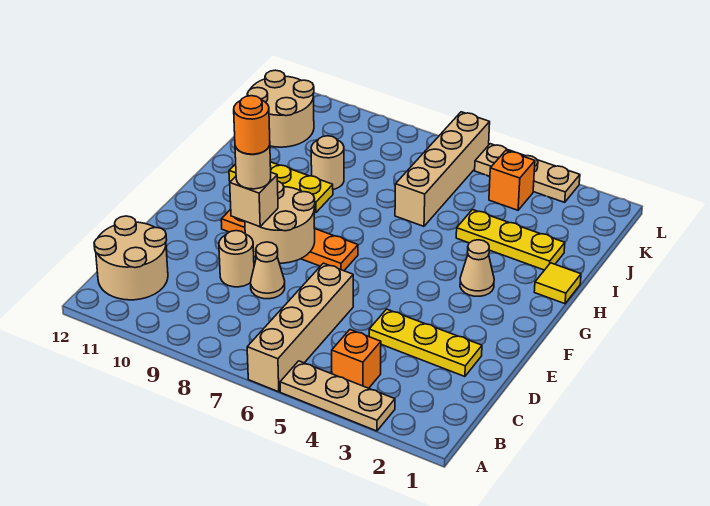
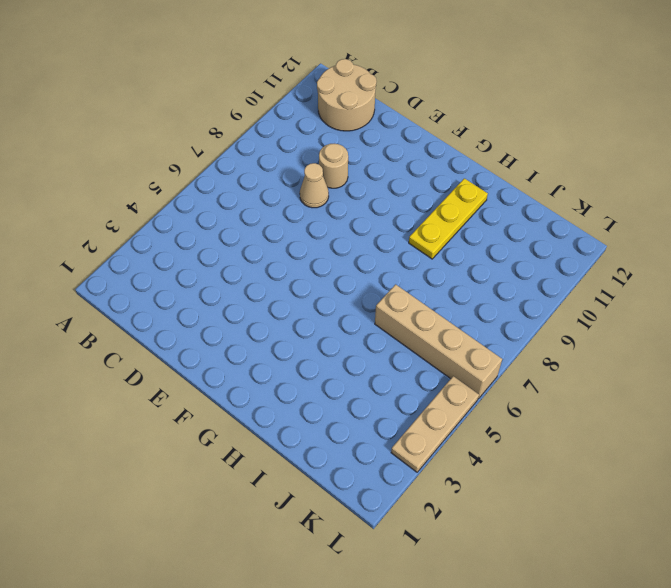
none -> tan 1x3 plate [280,361,395,431]
none -> tan 1x4 brick [247,263,353,392]
none -> orange 1x1 brick [332,330,381,388]

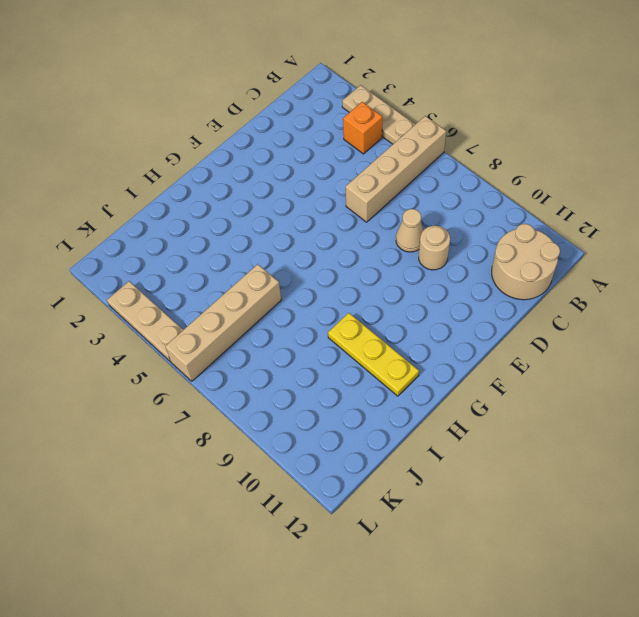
none -> yellow 1x3 plate [369,309,482,376]
none -> orange 1x4 plate [221,209,358,271]
none -> tan 1x1 cone [460,240,494,296]

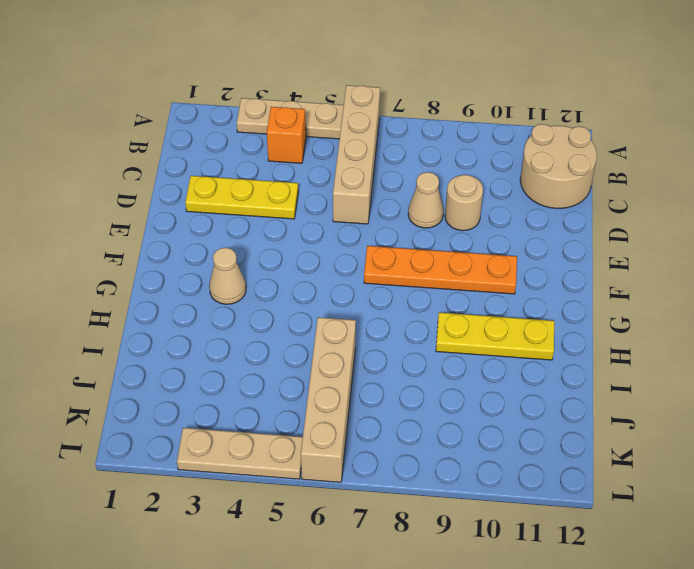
none -> yellow 1x1 tile [534,263,581,304]
none -> yellow 1x3 plate [456,210,565,270]
none -> tan 1x1 round brick [311,136,344,189]

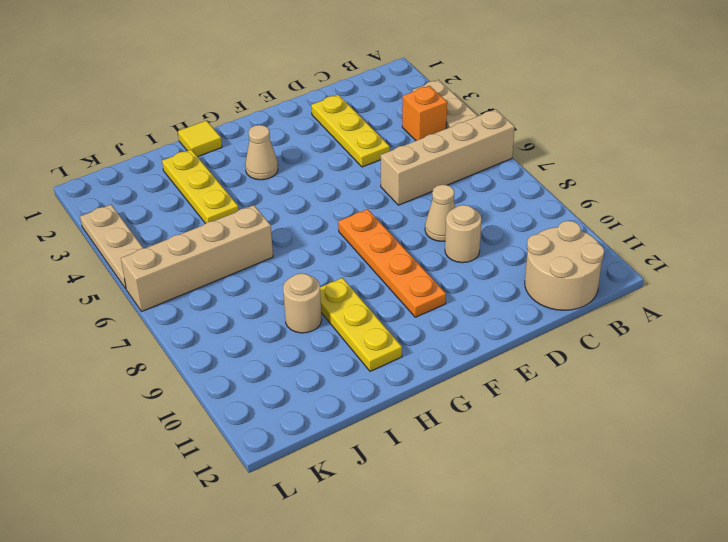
none -> tan 2x2 round brick [247,70,314,147]
none -> orange 1x1 brick [489,151,535,210]
none -> tan 2x2 round brick [245,181,315,263]

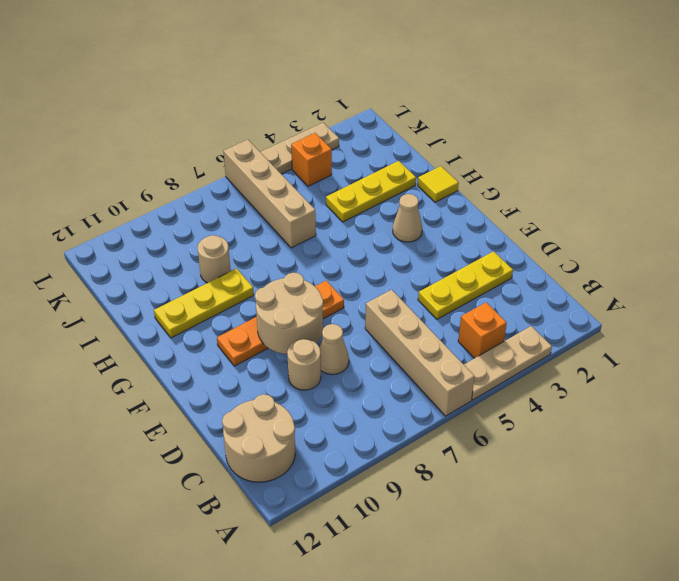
none -> tan 2x2 round brick [247,70,314,147]
none -> tan 1x1 brick [230,173,278,227]
none -> tan 1x1 round brick [235,145,271,189]

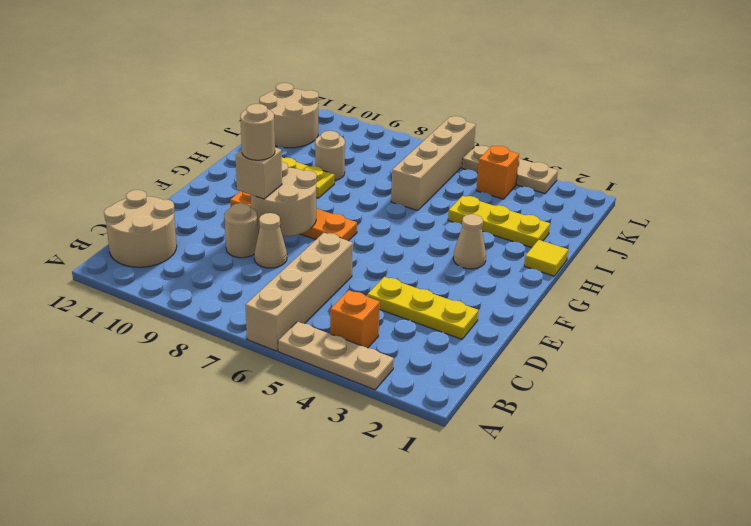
none -> orange 1x1 round brick [234,96,270,154]

